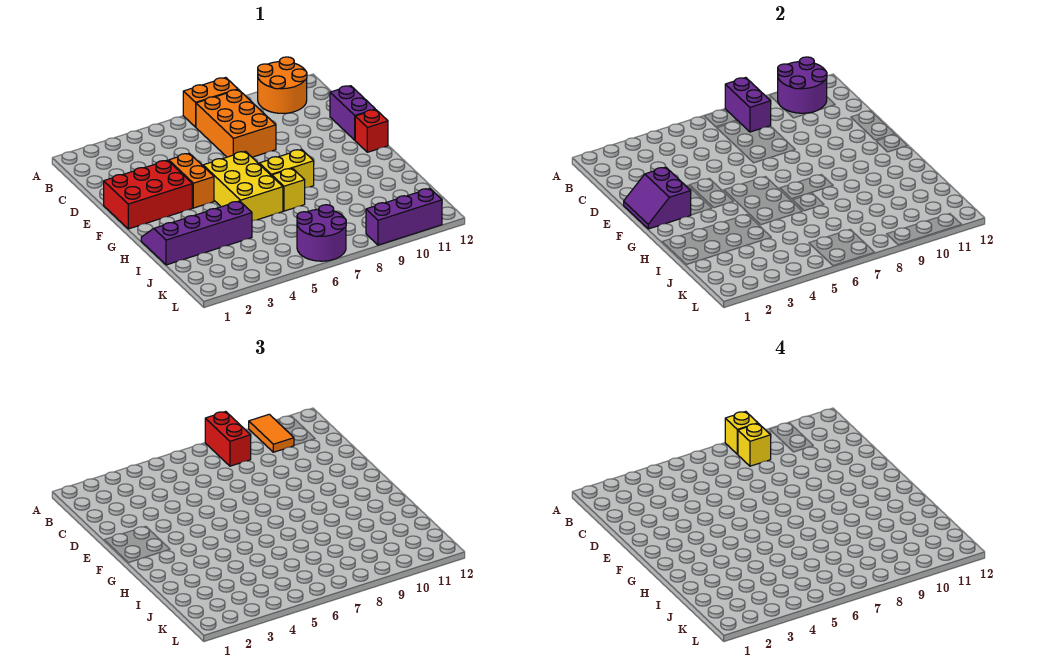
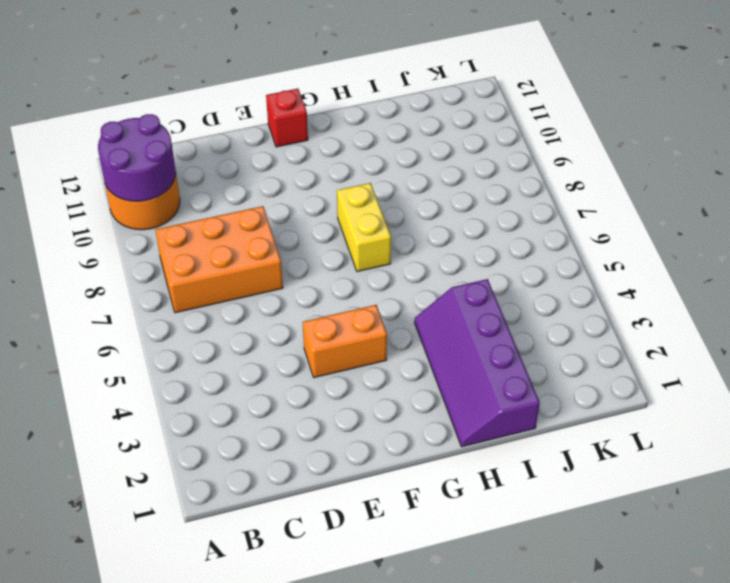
none -> orange 1x2 brick [183,78,238,127]
none -> purple 1x2 brick [330,86,375,140]
none -> red 2x3 brick [104,160,192,229]

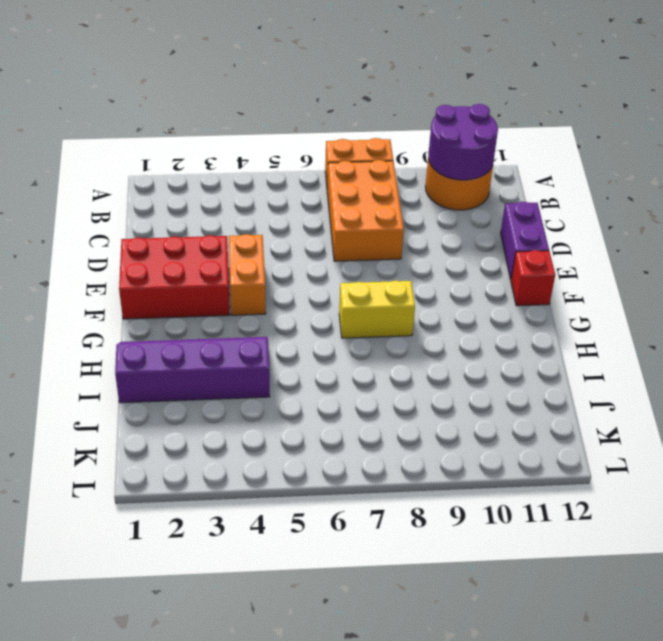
none -> yellow 2x3 brick [203,151,283,221]
none -> yellow 1x1 brick [272,168,305,211]
none -> purple 2x2 round brick [297,205,346,261]

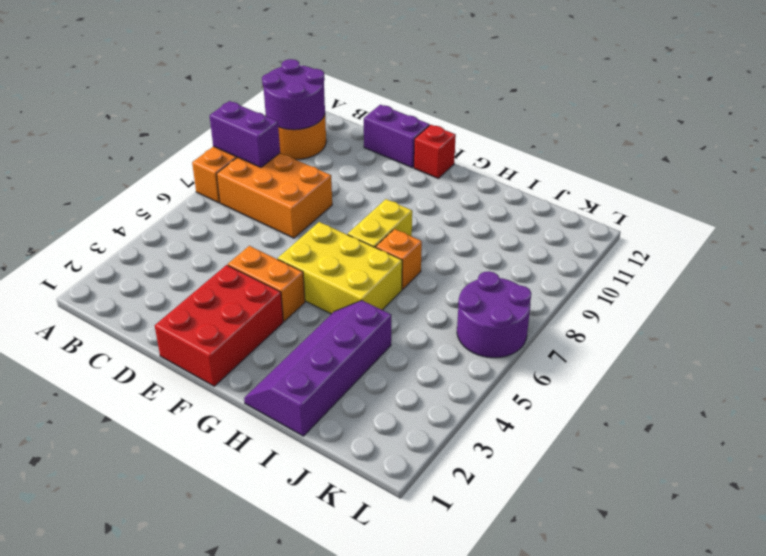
orange 1x1 brick [376,229,422,289] -> yellow 1x1 brick [272,168,305,211]
none -> purple 1x3 brick [366,188,442,245]
none -> purple 2x2 slope [624,167,691,229]
none -> red 1x2 brick [205,412,251,466]

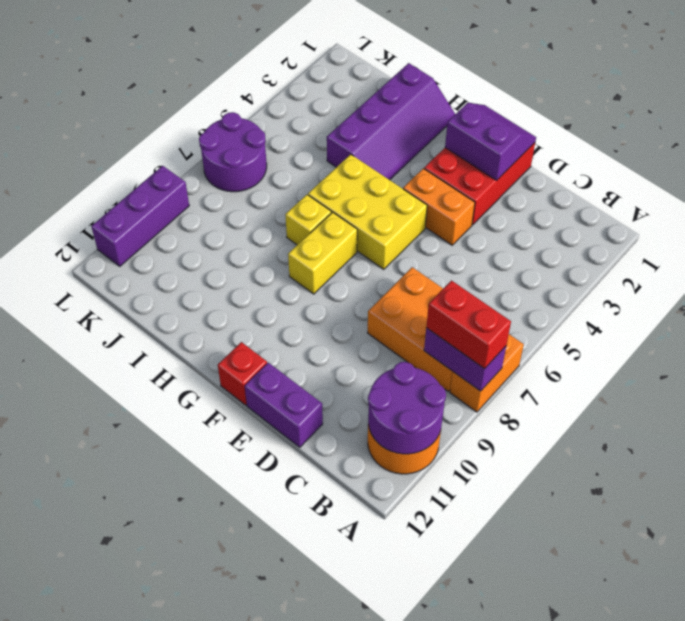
none -> orange 1x2 tile [249,414,294,452]
none -> yellow 1x1 brick [725,412,758,454]
none -> yellow 1x1 brick [738,424,771,466]

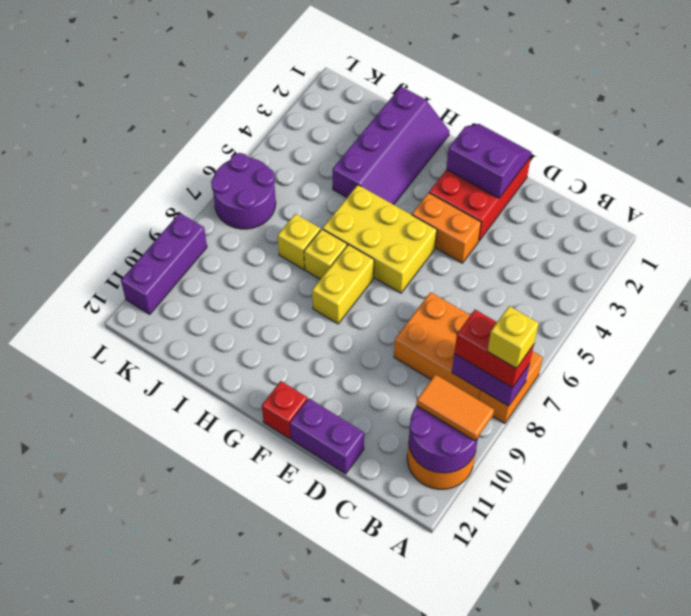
yellow 1x1 brick [278,214,320,269] -> yellow 1x1 brick moved to [738,424,771,466]

